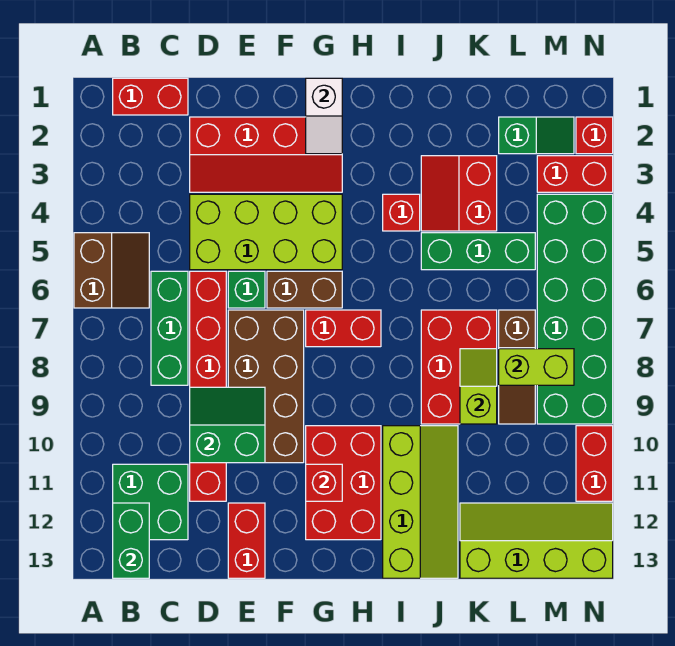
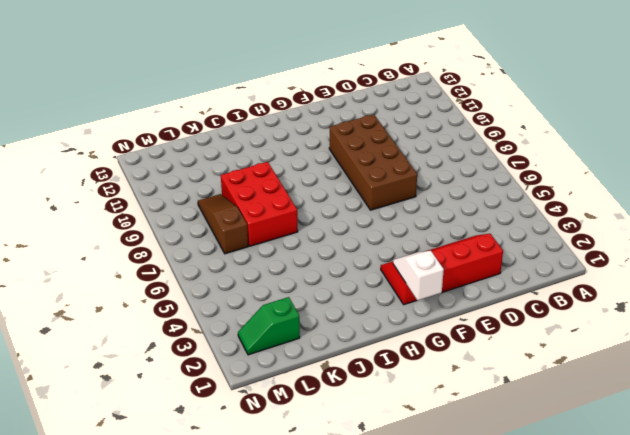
none -> brown 2x2 slope [74,233,149,308]
none -> red 1x2 brick [113,78,188,115]
none -> green 2x2 brick [113,464,188,540]
none -> green 1x3 brick [151,271,188,385]

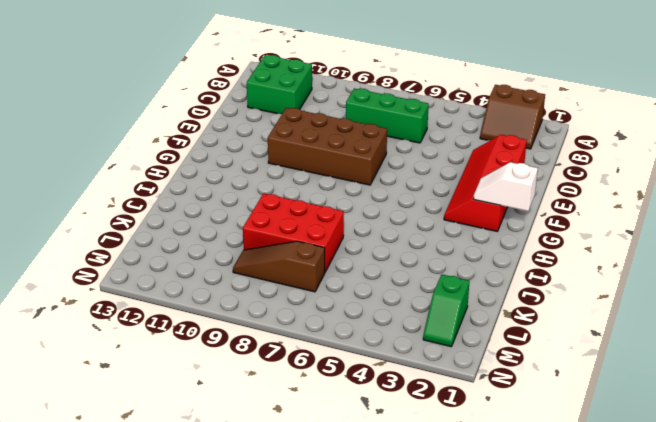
brown 2x2 slope [480,85,545,149] -> brown 2x2 slope moved to [74,233,149,308]
none -> red 1x2 brick [113,78,188,115]
none -> lime 2x4 brick [190,194,342,270]
none -> red 1x6 brick [190,271,226,501]
none -> green 1x1 brick [228,271,265,308]

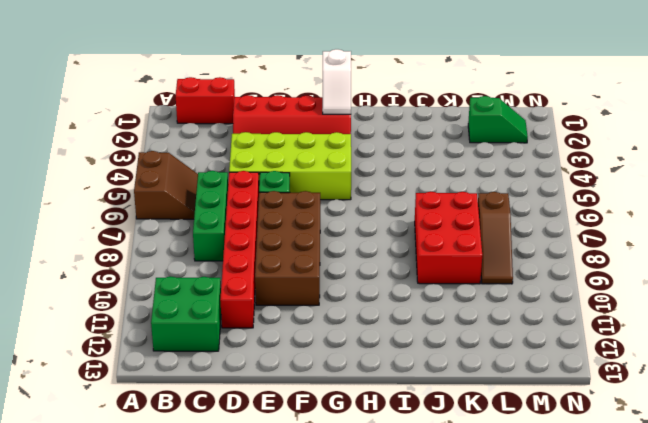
none -> red 1x2 brick [228,503,265,578]
none -> brown 1x2 brick [267,271,342,308]
none -> red 1x2 brick [306,310,381,347]
none -> red 2x3 brick [306,426,381,540]

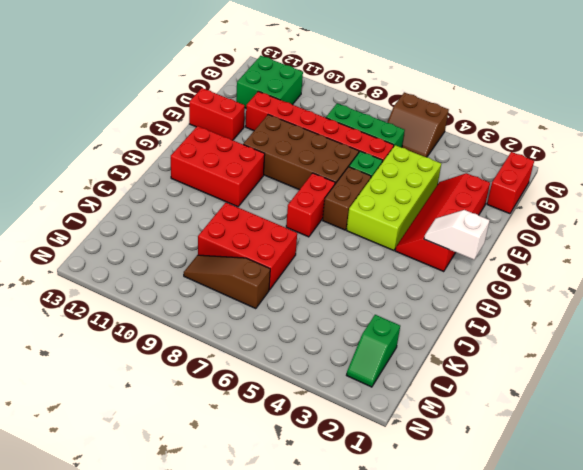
none -> red 1x1 brick [383,194,420,231]
none -> lime 2x4 slope [383,426,458,578]
none -> red 2x2 slope [421,156,497,231]
none -> green 1x3 brick [421,233,535,270]

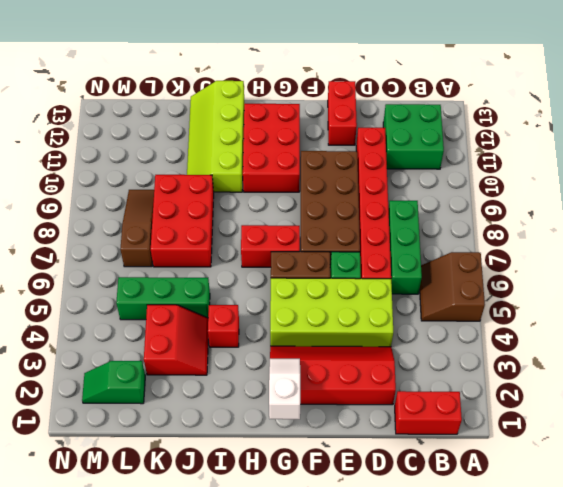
none -> lime 2x4 slope [460,503,613,578]
none -> red 1x2 brick [537,156,613,192]
none -> green 2x6 brick [537,194,613,424]
none -> red 1x1 brick [576,117,613,154]

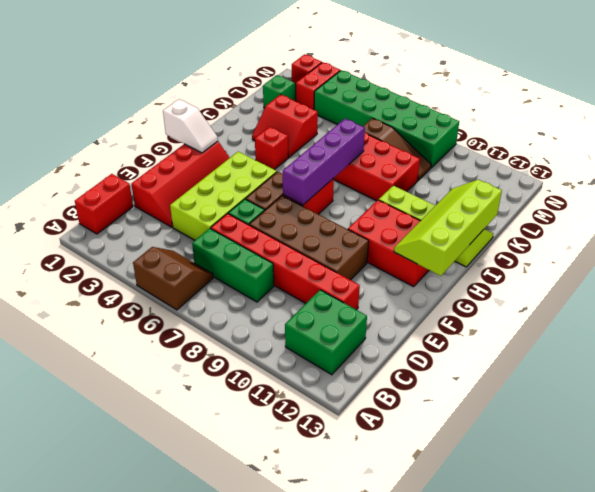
purple 1x4 brick [283,119,365,205] -> none
lime 2x4 slope [394,180,502,276] -> lime 2x4 slope moved to [460,503,613,578]
none -> red 1x2 brick [228,503,265,578]
none -> green 1x3 brick [421,233,535,270]
none -> red 1x2 brick [576,426,613,501]
none -> green 1x2 brick [113,503,149,578]

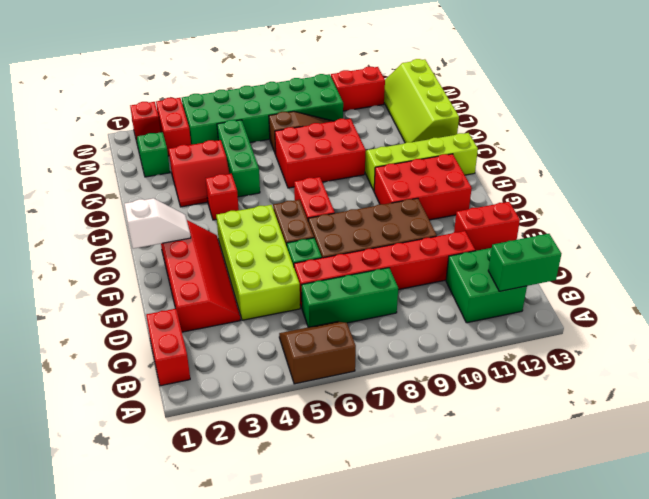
none -> green 2x2 slope [190,387,265,463]
none -> red 1x1 brick [306,464,342,501]
none -> lime 1x2 slope [460,349,497,424]
none -> lime 1x2 brick [499,349,574,385]

